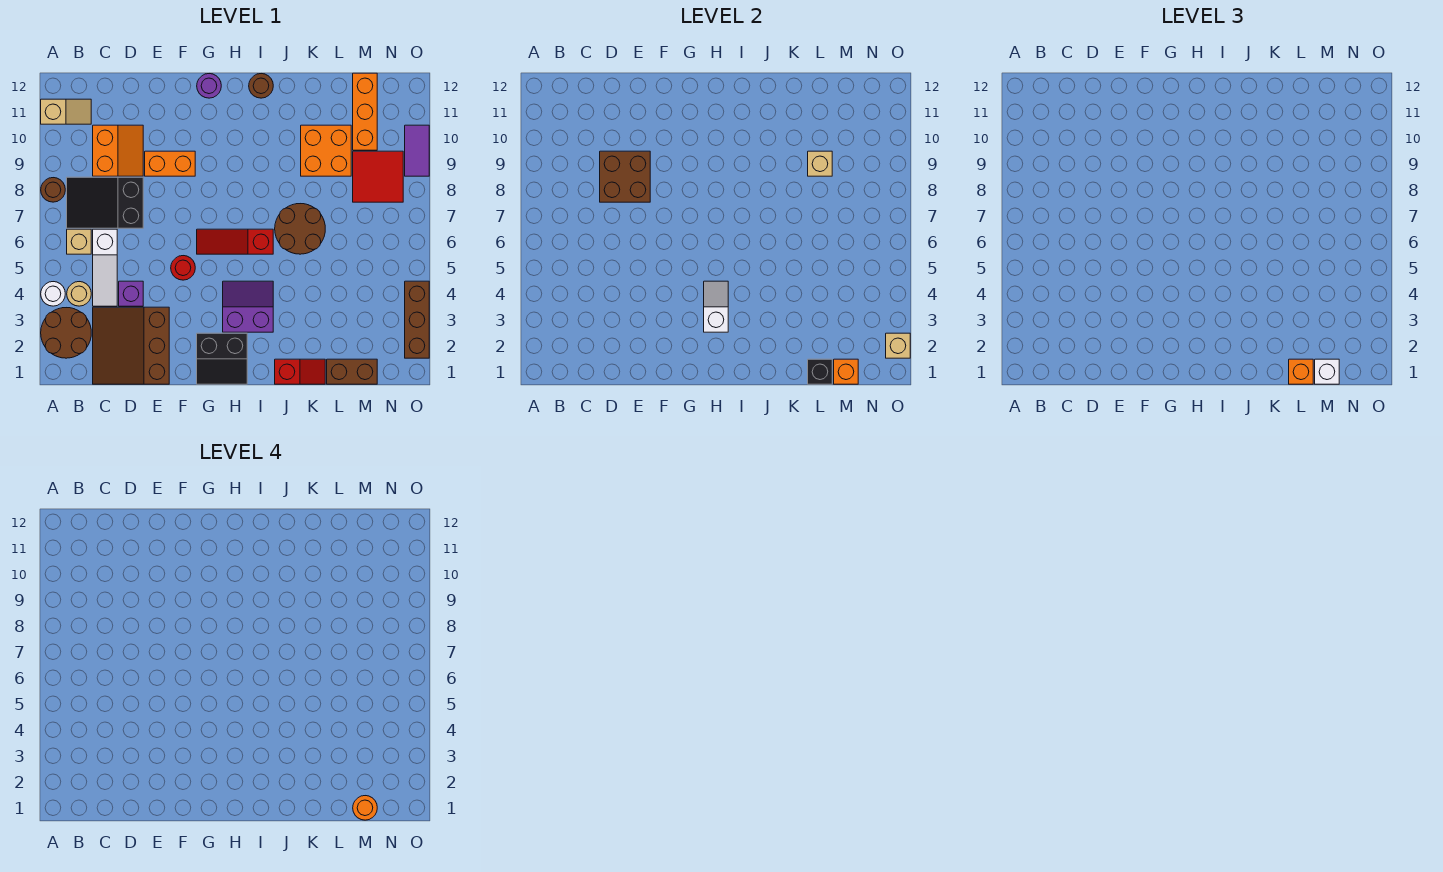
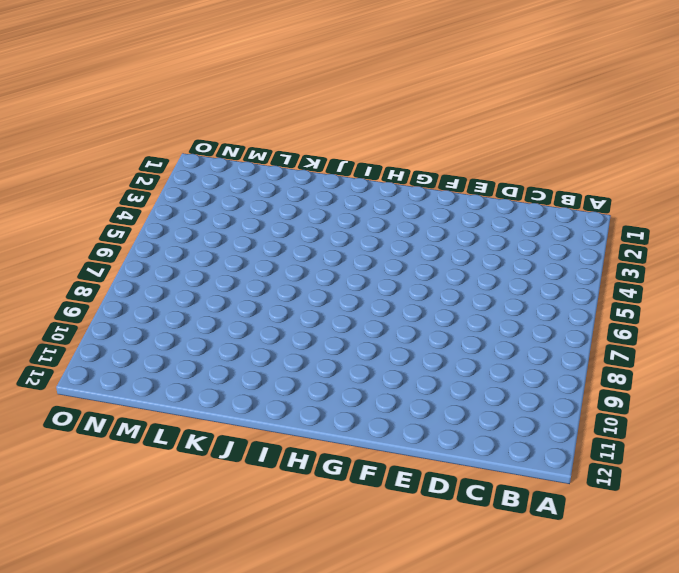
none -> brown 2x2 round brick [41,308,91,358]
none -> white 1x1 round brick [41,282,65,306]
none -> brown 1x1 round brick [41,178,65,202]
none -> tan 1x2 slope [41,99,91,124]

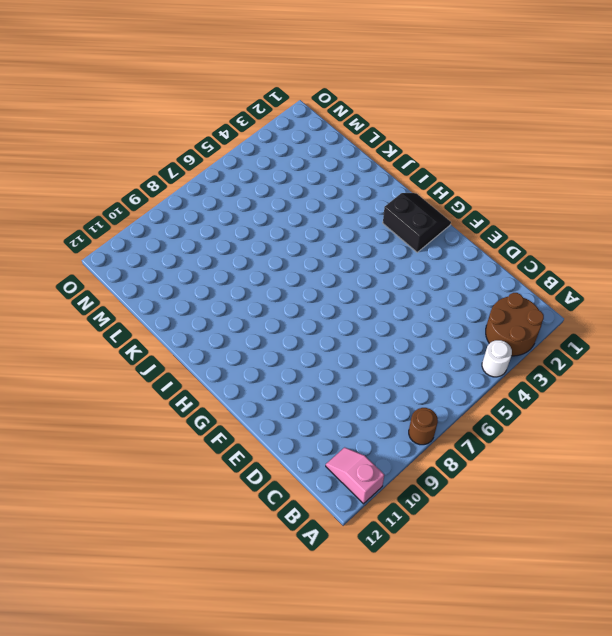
pink 1x2 slope [326,447,384,504] -> tan 1x2 slope [41,99,91,124]
none -> tan 1x1 round brick [67,282,91,306]
none -> tan 1x1 brick [67,229,91,254]
none -> black 2x3 slope [67,177,143,228]
none -> brown 3x3 slope [93,307,169,384]

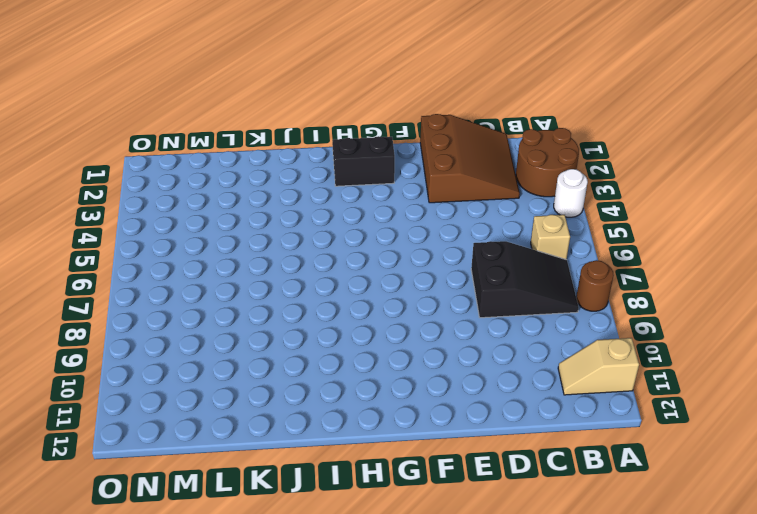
none -> tan 1x1 round brick [67,282,91,306]
none -> white 1x3 slope [93,229,117,306]
none -> orange 2x2 slope [93,125,143,176]
none -> purple 1x1 brick [119,281,143,306]

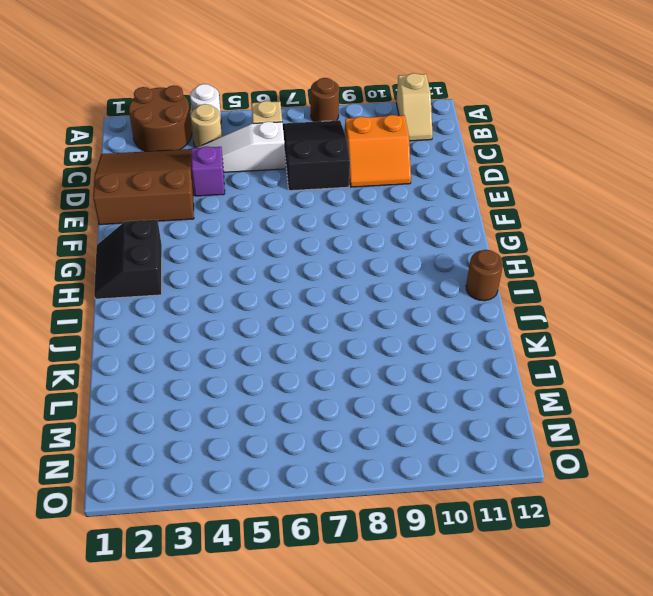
none -> orange 1x2 brick [145,151,195,176]
none -> red 1x1 round brick [171,256,195,280]
none -> red 1x3 slope [197,229,273,254]
none -> purple 1x1 round brick [197,74,221,98]

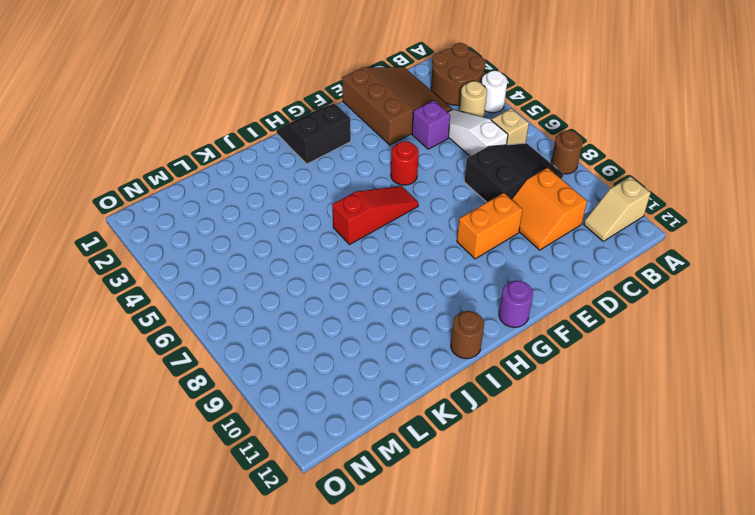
none -> purple 2x2 slope [223,281,273,332]
none -> red 1x2 slope [275,359,325,384]
none -> brown 2x2 round brick [275,204,325,254]
none -> orange 2x2 brick [301,125,351,176]

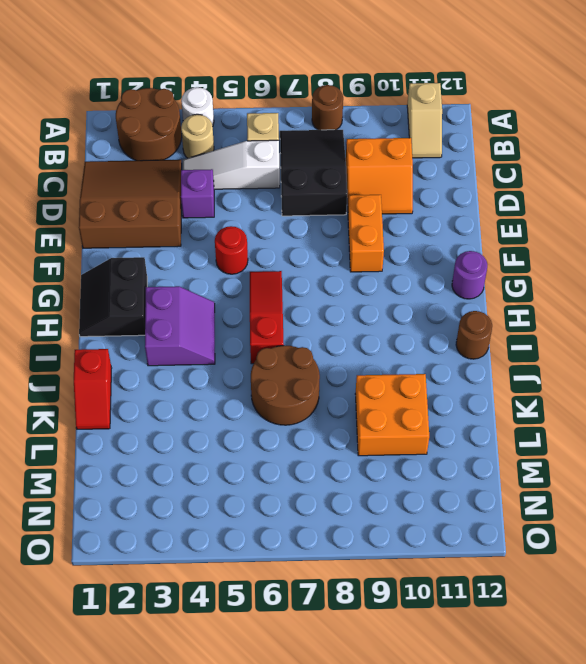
none -> brown 1x2 brick [327,359,377,384]
none -> red 2x2 tile [353,151,403,202]
none -> orange 1x3 brick [353,73,377,150]
none -> brown 1x3 brick [405,281,429,358]

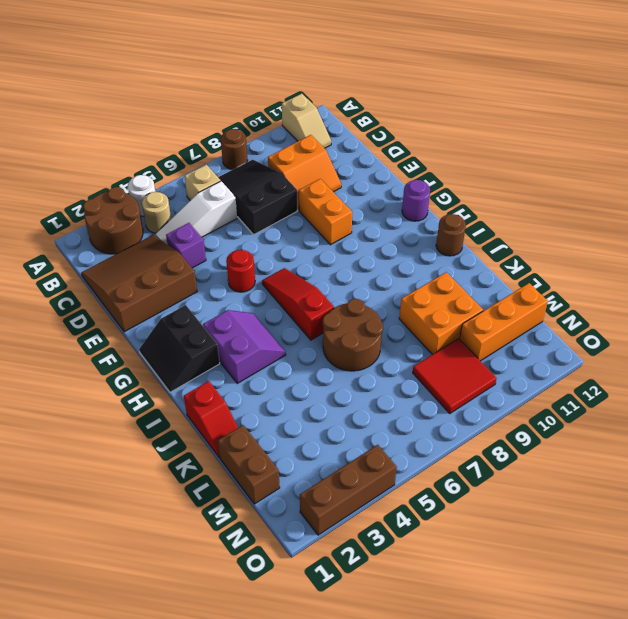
none -> purple 1x2 tile [405,125,429,176]
none -> brown 2x2 brick [600,151,650,202]
none -> white 1x2 slope [704,281,728,332]
none -> black 1x1 brick [808,359,832,384]

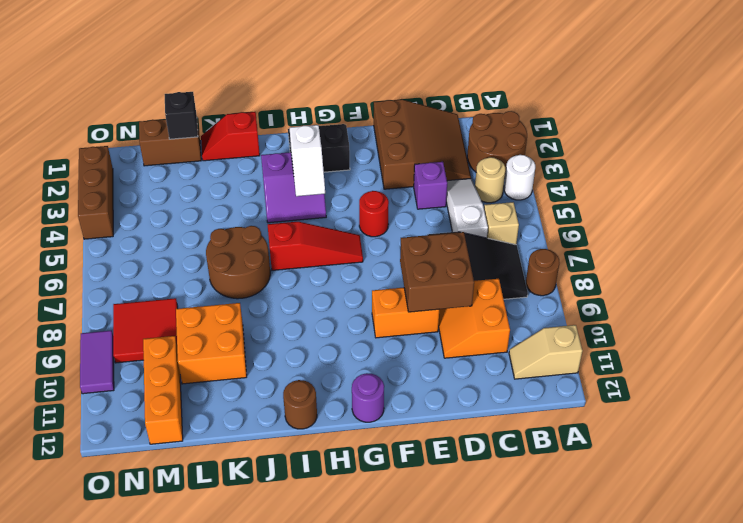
none -> tan 1x1 brick [808,151,832,176]
none -> orange 1x1 brick [834,359,858,384]
none -> tan 1x1 brick [886,333,910,358]
none -> orange 1x1 brick [1289,359,1313,384]

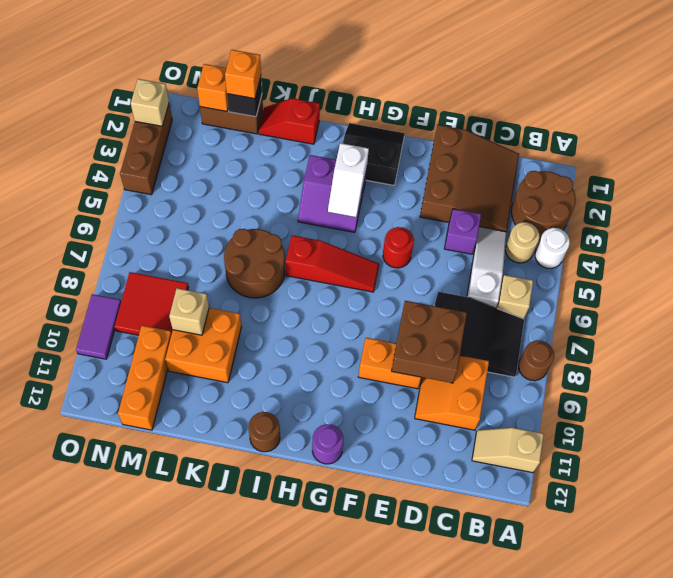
none -> white 1x1 brick [1315,359,1339,384]
none -> orange 1x1 round brick [353,796,377,820]

